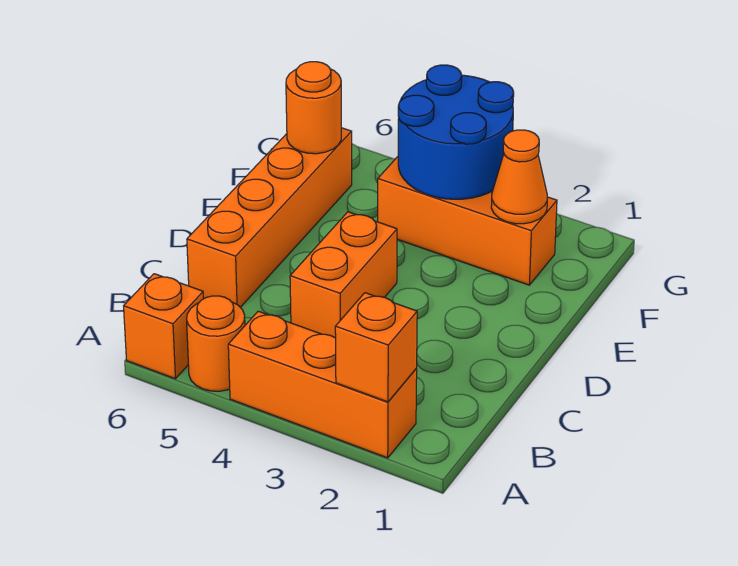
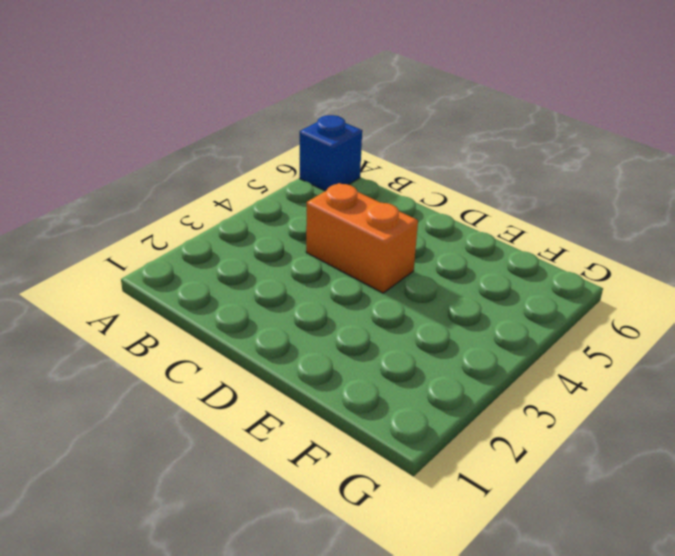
blue 1x1 brick [300,115,362,191] -> orange 1x1 brick [124,274,203,379]
none -> orange 1x3 brick [228,311,417,458]
none -> orange 1x1 round brick [187,296,245,391]

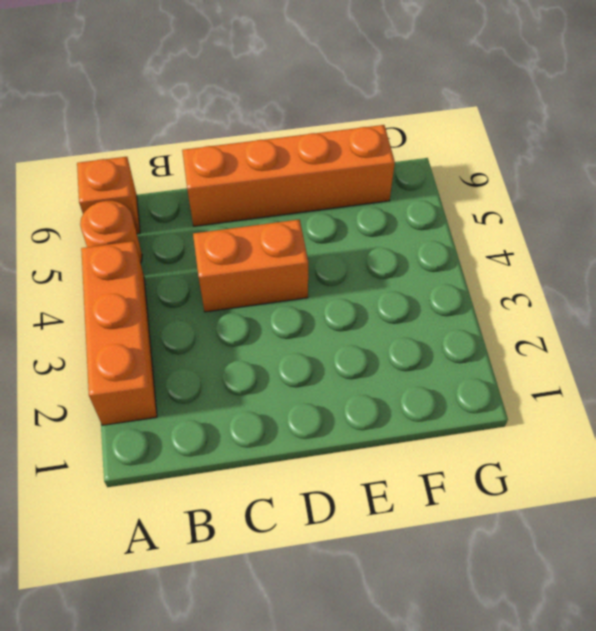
none -> orange 1x3 brick [378,157,557,285]
none -> orange 1x1 brick [335,293,417,402]

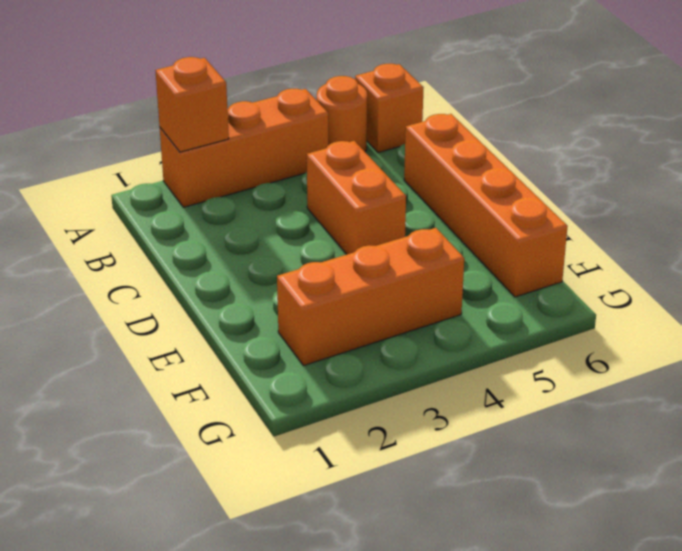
none -> orange 1x1 cone [491,130,547,224]
none -> blue 2x2 round brick [398,65,514,199]

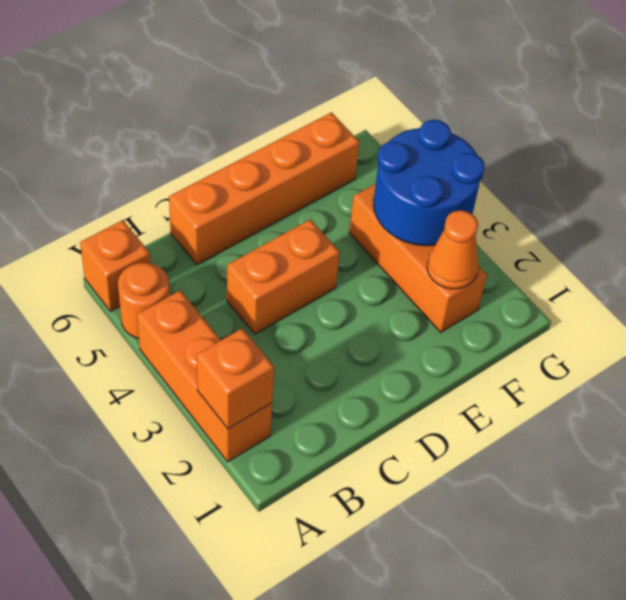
none -> orange 1x1 round brick [286,62,341,154]

